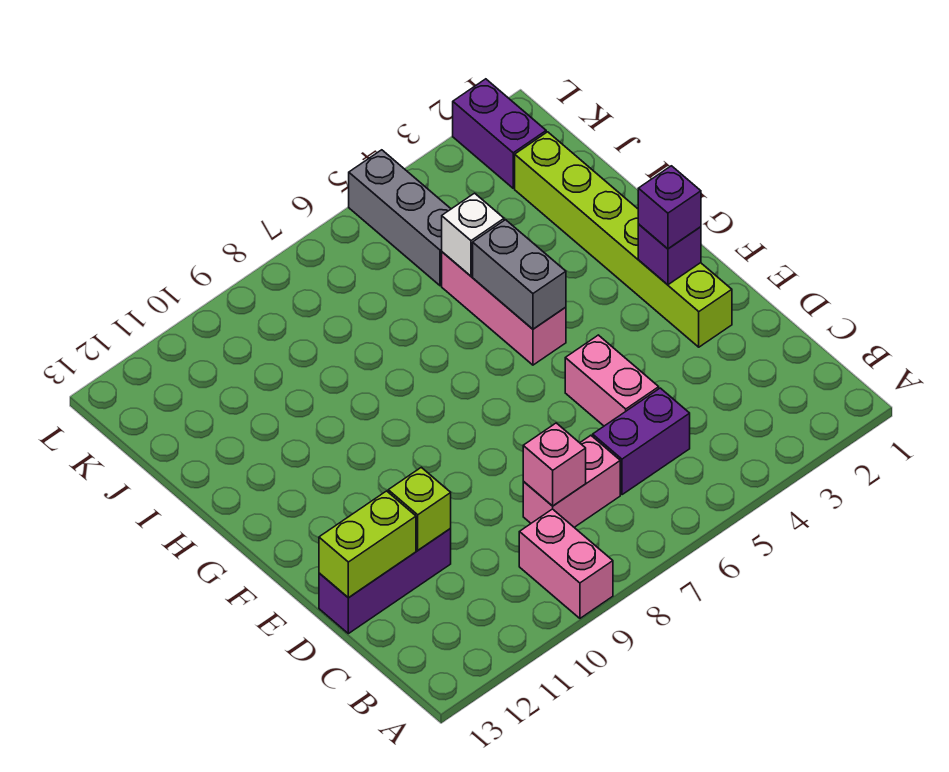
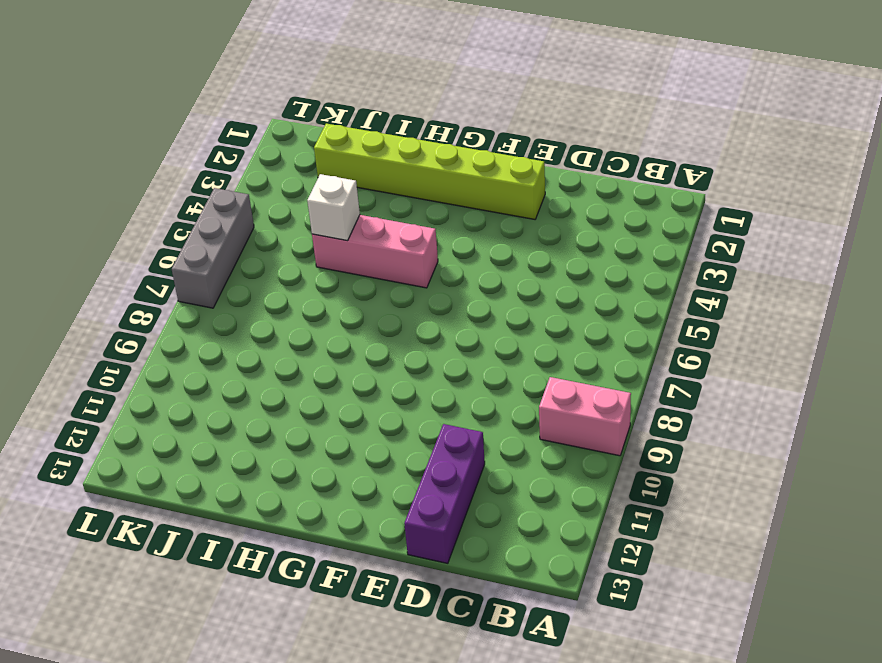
grey 1x3 brick [172,188,254,308] -> grey 1x3 brick turned to [349,150,451,286]
none -> purple 1x2 brick [593,388,690,495]
none -> pink 1x2 brick [523,435,620,527]
none -> pink 1x2 brick [565,335,659,426]

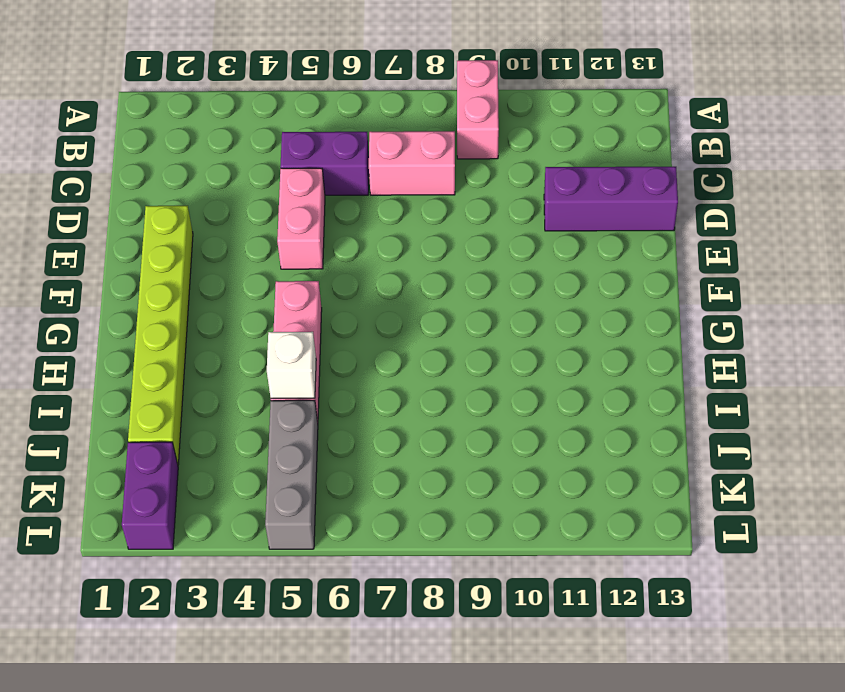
none -> pink 1x1 brick [523,423,586,506]
none -> lime 1x1 brick [388,467,451,550]
none -> lime 1x2 brick [319,491,416,598]

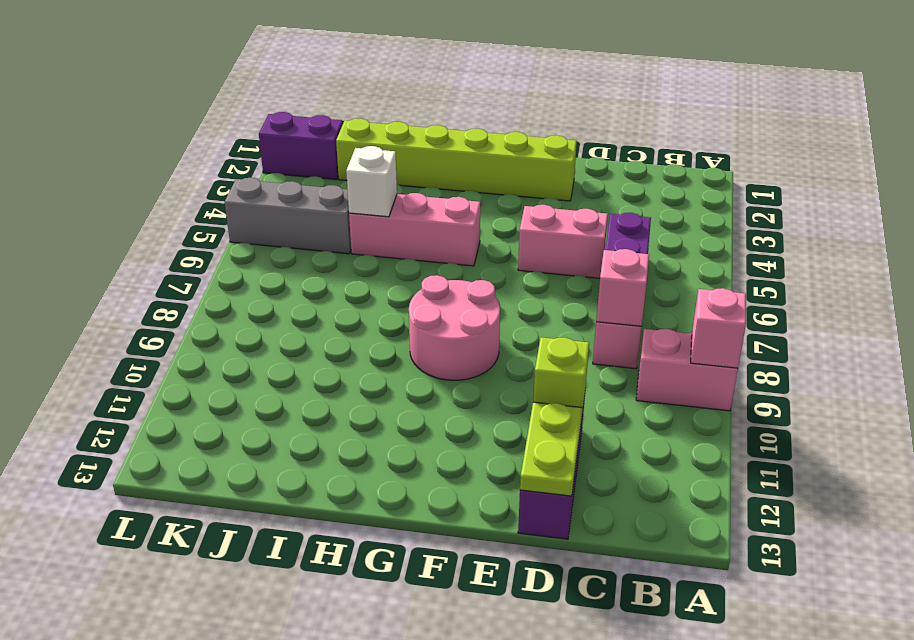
pink 1x1 brick [691,288,746,368] -> none
lime 1x2 plate [520,402,582,496] -> lime 1x2 brick [319,491,416,598]
pink 2x2 round brick [409,275,500,380] -> none
none -> purple 1x1 brick [638,224,701,285]
none -> grey 1x2 brick [473,220,566,329]
none -> purple 1x1 brick [638,166,701,249]

